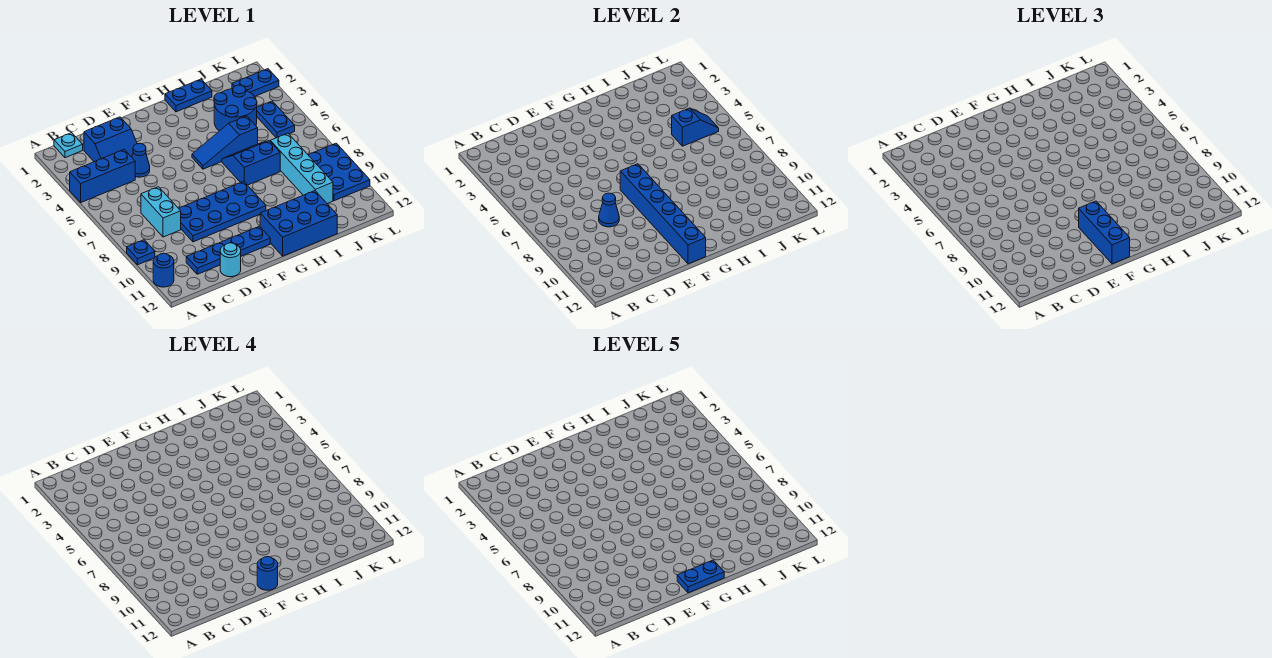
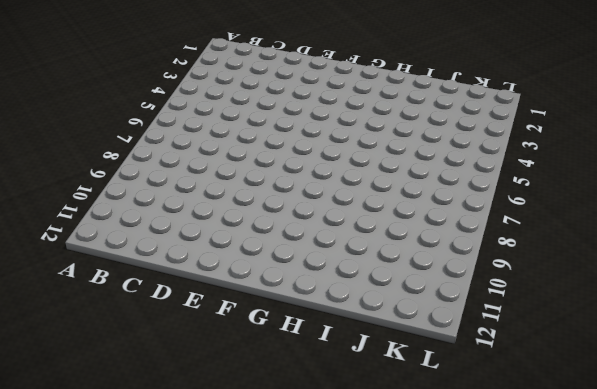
none -> blue 1x3 brick [70,149,135,202]
none -> blue 1x1 plate [127,240,155,265]
none -> blue 1x1 round brick [153,253,174,287]

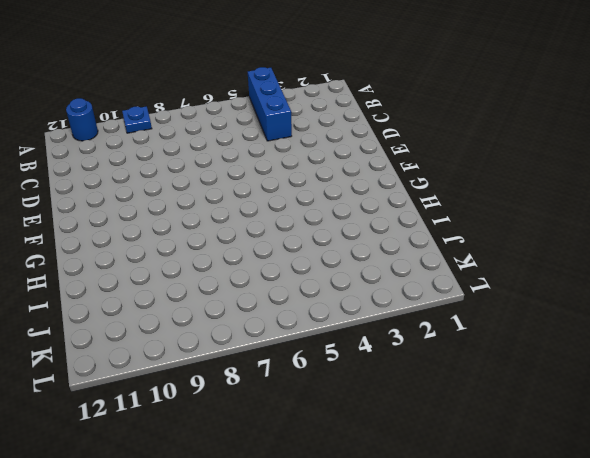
none -> cyan 1x1 plate [54,133,83,158]
none -> blue 2x2 slope [84,117,137,162]
none -> cyan 1x2 brick [141,187,181,237]

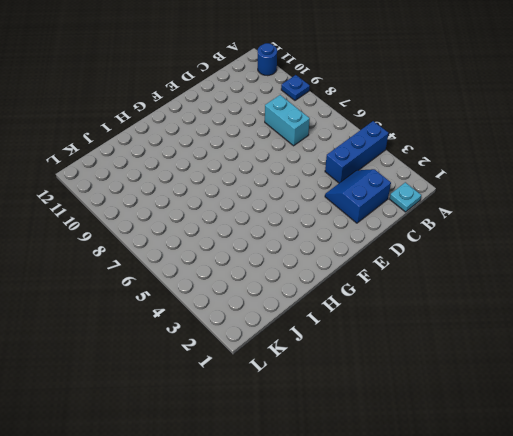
none -> blue 1x4 plate [186,226,270,274]
none -> blue 1x1 cone [132,143,150,177]
none -> blue 2x4 plate [179,181,266,242]

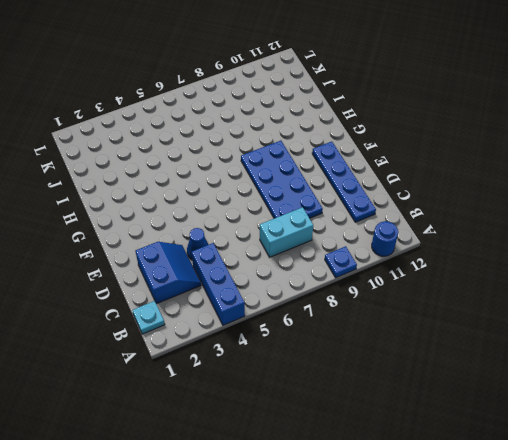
none -> cyan 1x1 round brick [220,243,241,277]
none -> blue 1x3 slope [192,116,258,169]
none -> blue 2x3 brick [260,191,337,256]

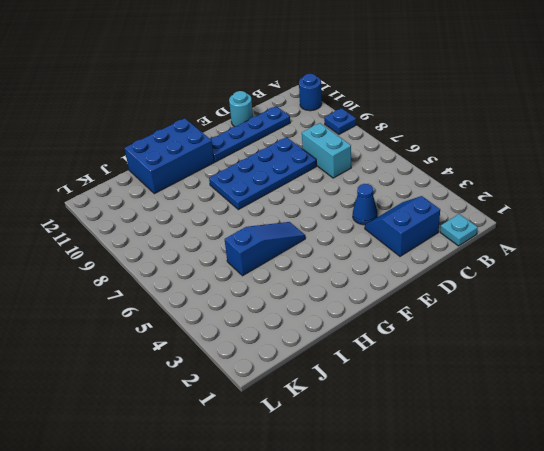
none -> blue 1x3 brick [70,149,135,202]
none -> blue 1x2 plate [165,79,212,112]
none -> blue 2x2 slope [222,141,280,185]

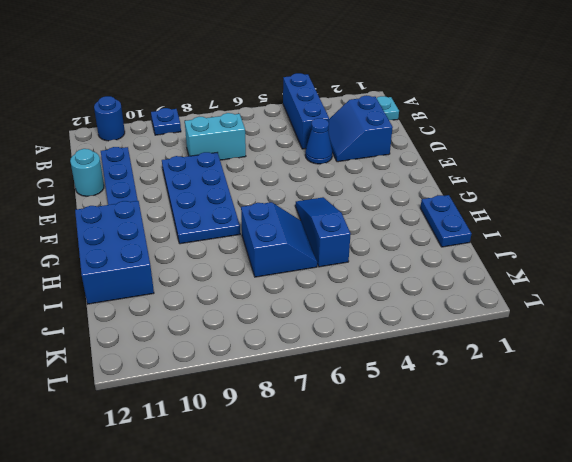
none -> blue 2x2 round brick [214,85,257,131]
none -> cyan 1x4 brick [270,133,333,204]
none -> blue 1x2 plate [232,69,279,97]

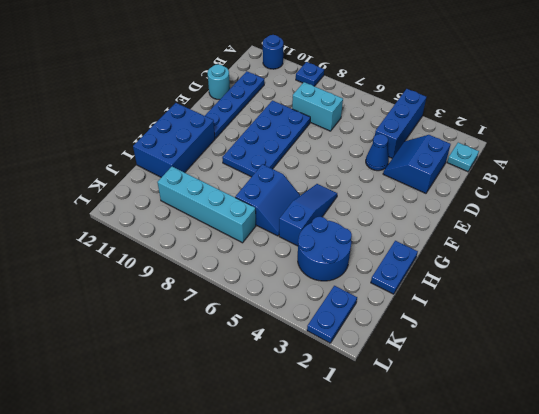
none -> blue 1x2 plate [257,101,295,138]
none -> blue 2x3 plate [309,143,370,201]
none -> blue 1x1 cone [599,193,619,227]

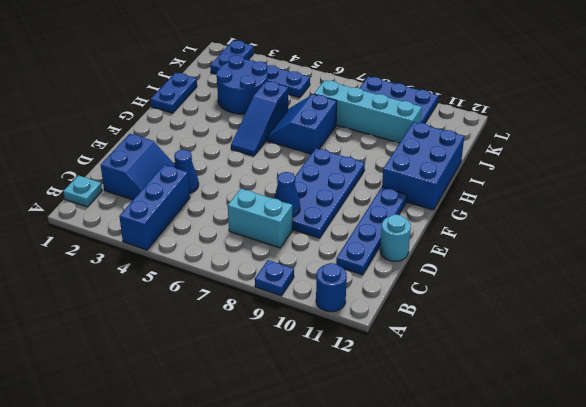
none -> blue 1x6 brick [620,164,706,264]
none -> blue 1x2 slope [672,108,719,146]
none -> blue 1x3 brick [1079,201,1130,264]

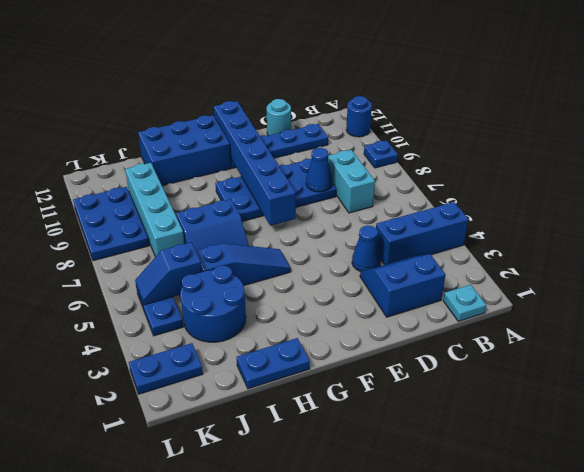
none -> blue 1x3 brick [1079,201,1130,264]
none -> blue 1x1 round brick [257,557,278,590]
none -> blue 1x2 plate [677,560,724,593]

